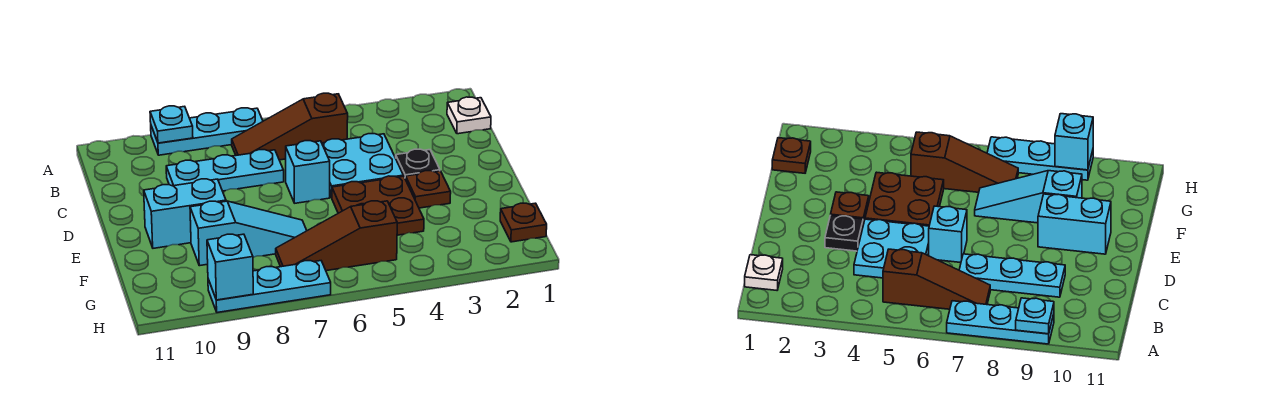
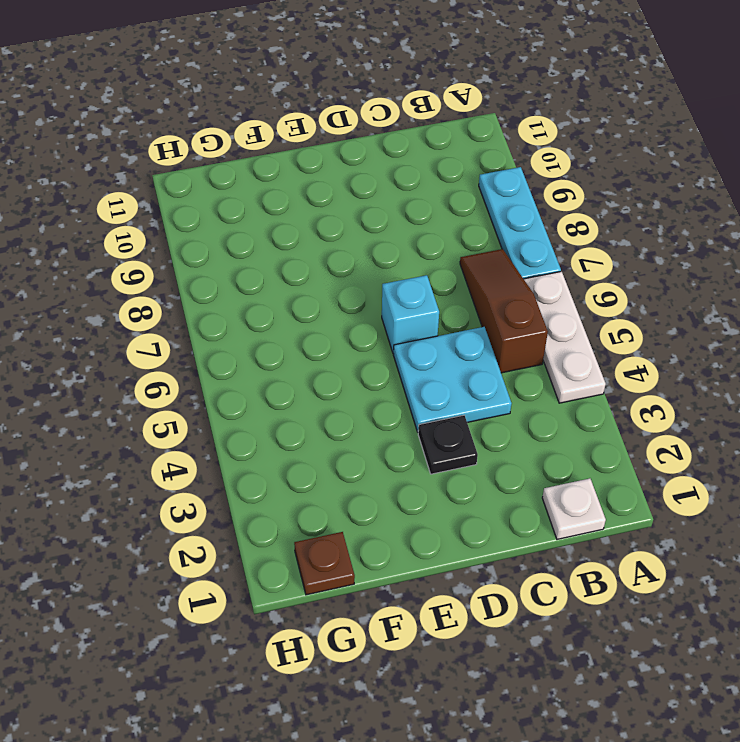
white 1x3 plate [524,272,606,403] -> none
none -> cyan 1x3 plate [166,150,284,191]
none -> brown 1x1 plate [406,171,451,208]
none -> brown 2x2 plate [332,176,424,235]

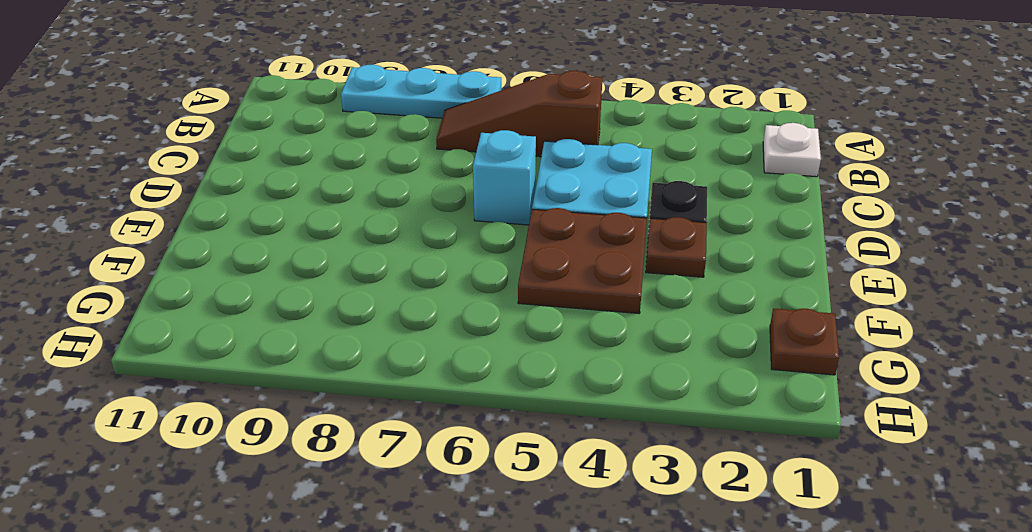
none -> cyan 1x3 plate [166,150,284,191]
none -> cyan 1x2 brick [144,179,226,248]
none -> cyan 1x3 slope [190,201,307,266]

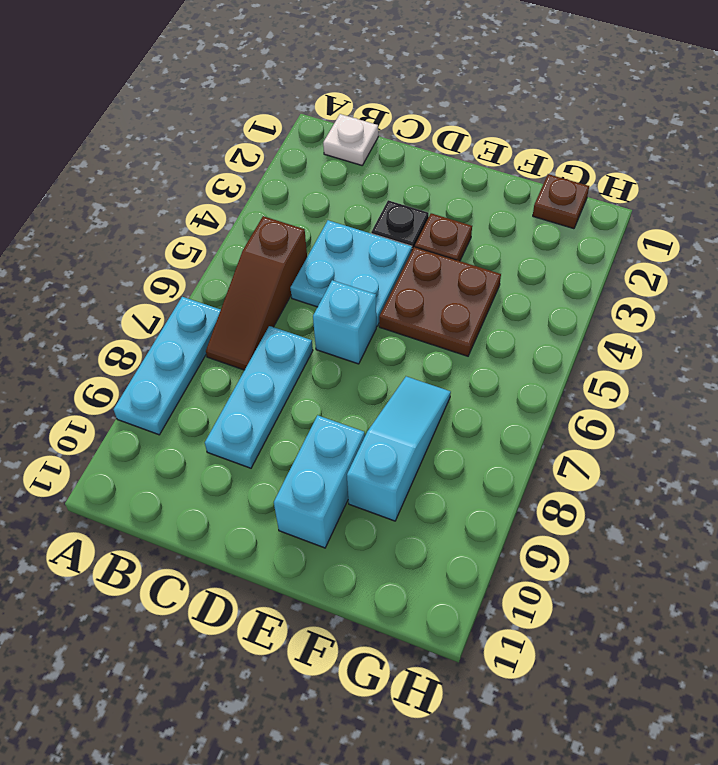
none -> brown 1x3 slope [276,201,397,271]
none -> cyan 1x3 plate [208,261,331,313]
none -> cyan 1x1 plate [150,106,193,143]

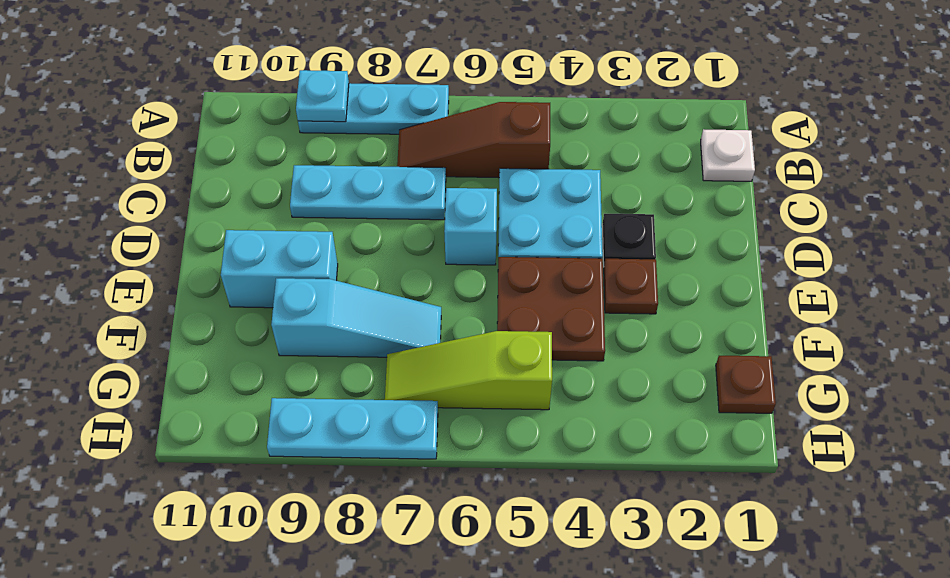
lime 1x3 slope [385,331,552,410] -> brown 1x3 slope [276,201,397,271]
none -> cyan 1x1 brick [207,234,253,300]

